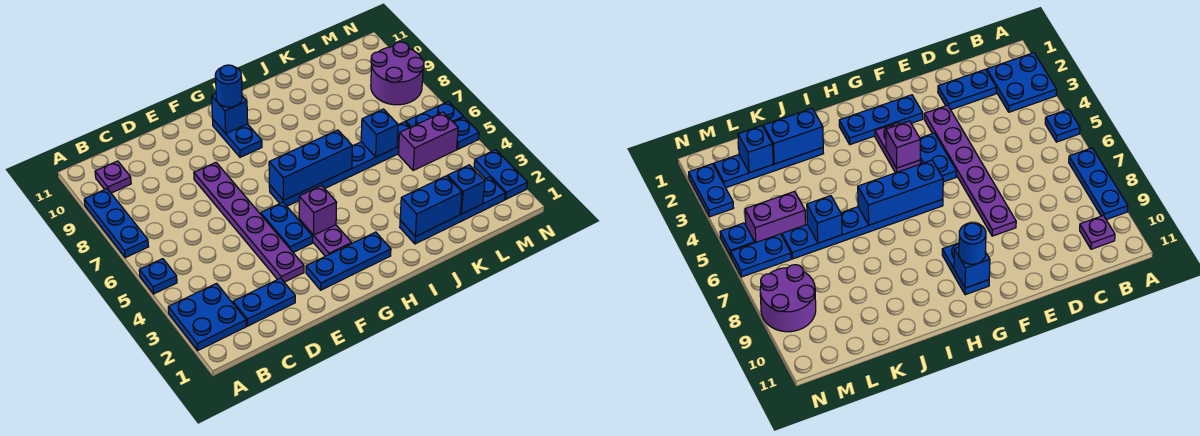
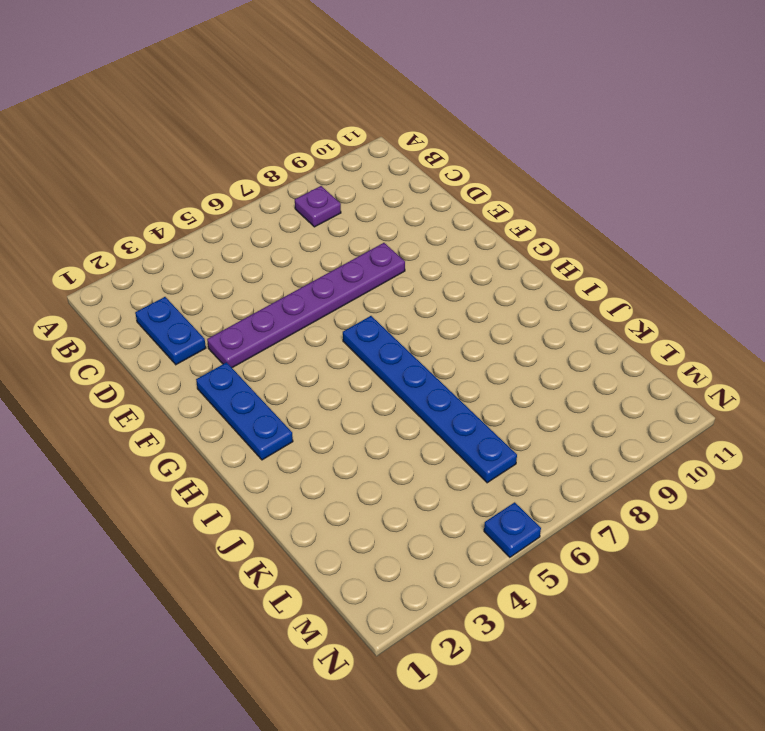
purple 1x1 plate [295,186,341,227] -> purple 1x1 plate moved to [95,161,131,193]
none -> blue 2x2 plate [168,283,246,350]
none -> blue 1x1 plate [139,259,177,294]
none -> blue 1x3 plate [84,189,149,258]

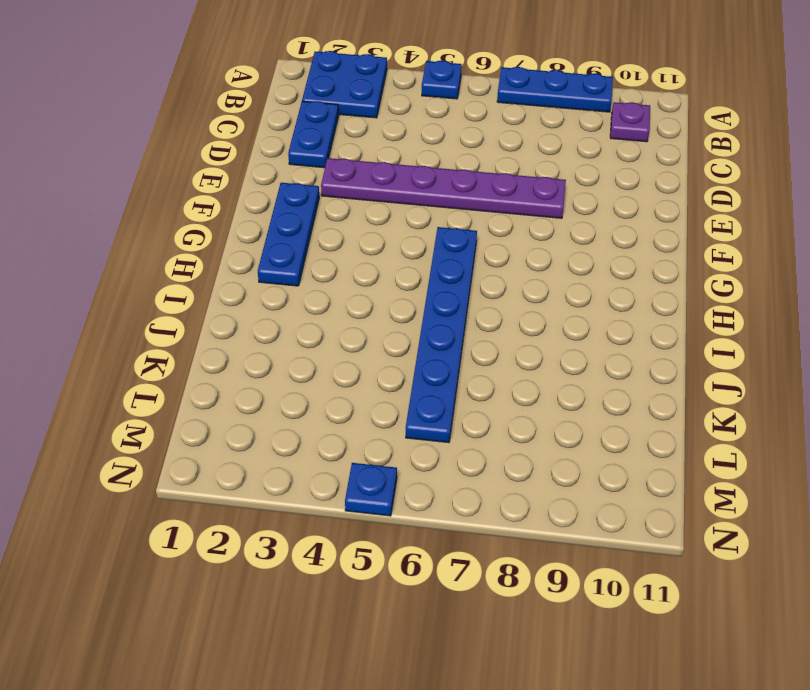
none -> blue 1x2 plate [261,202,313,253]
none -> purple 1x2 plate [299,219,352,256]
none -> blue 1x2 plate [213,120,262,157]

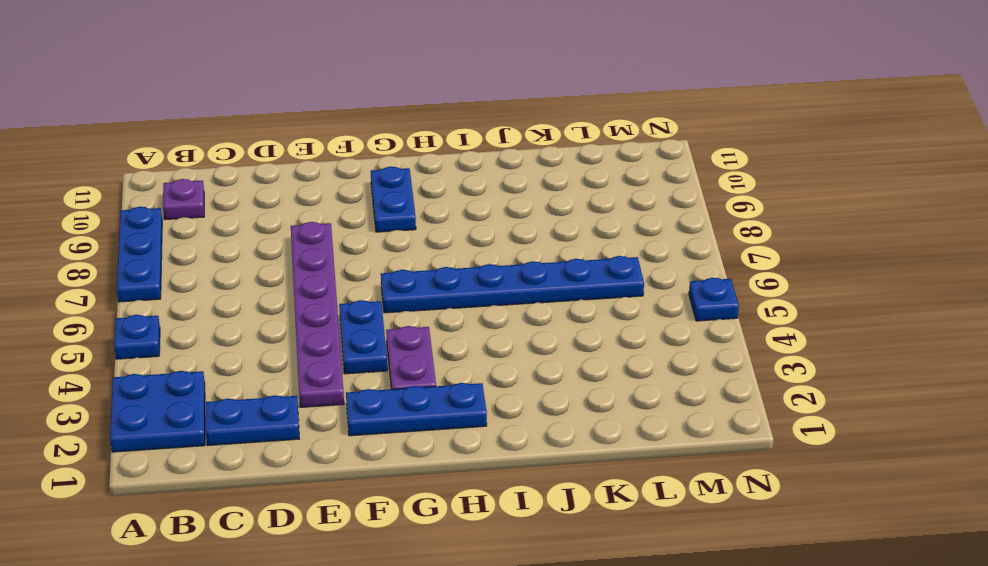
none -> blue 1x4 plate [400,177,505,244]
none -> purple 1x2 brick [399,112,458,170]
none -> blue 1x2 plate [406,101,463,127]

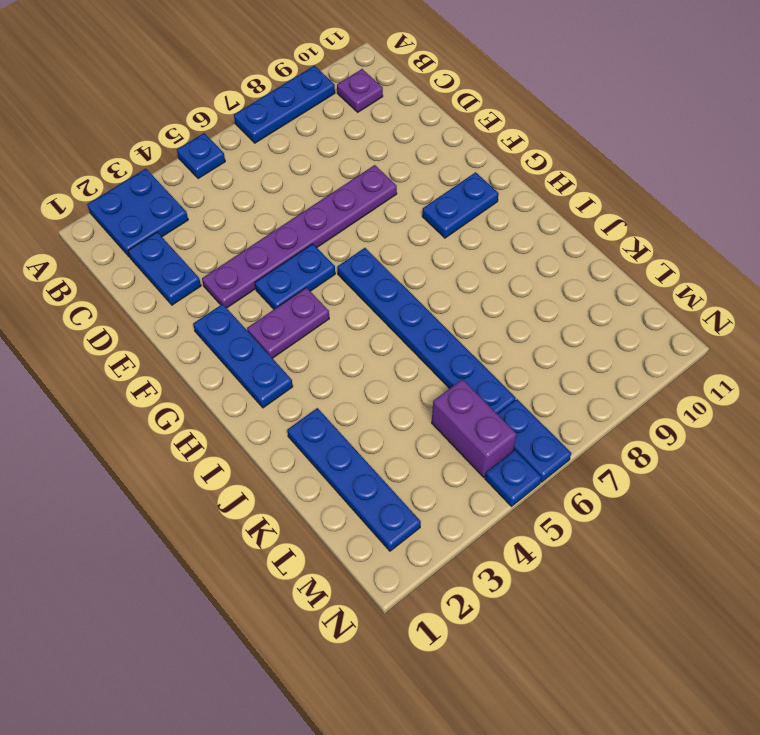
none -> purple 2x2 round brick [371,42,424,105]
none -> blue 1x2 plate [474,150,528,199]
none -> purple 1x1 brick [299,186,337,235]

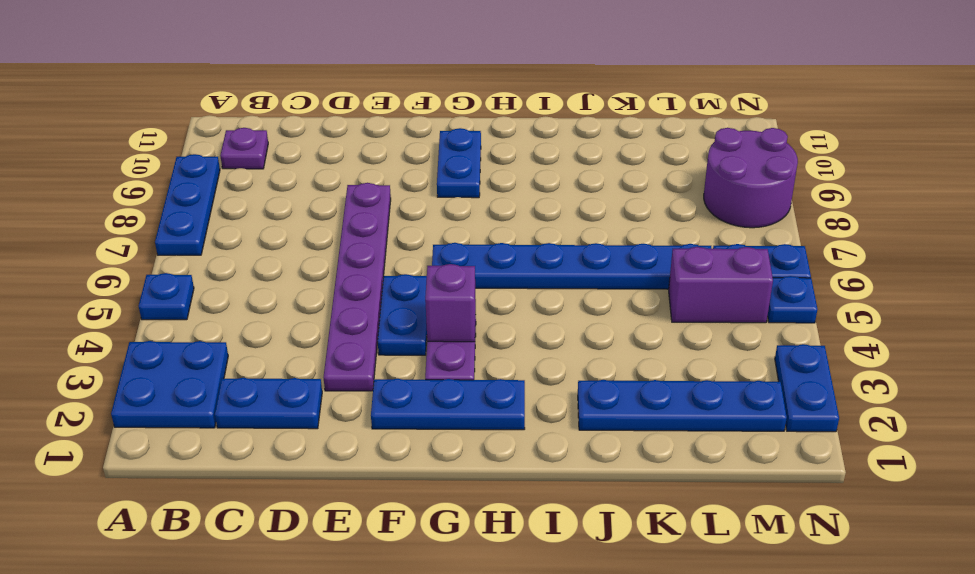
none -> blue 1x3 brick [269,130,352,200]
none -> blue 1x1 brick [212,94,248,133]
none -> blue 1x2 brick [400,176,462,237]

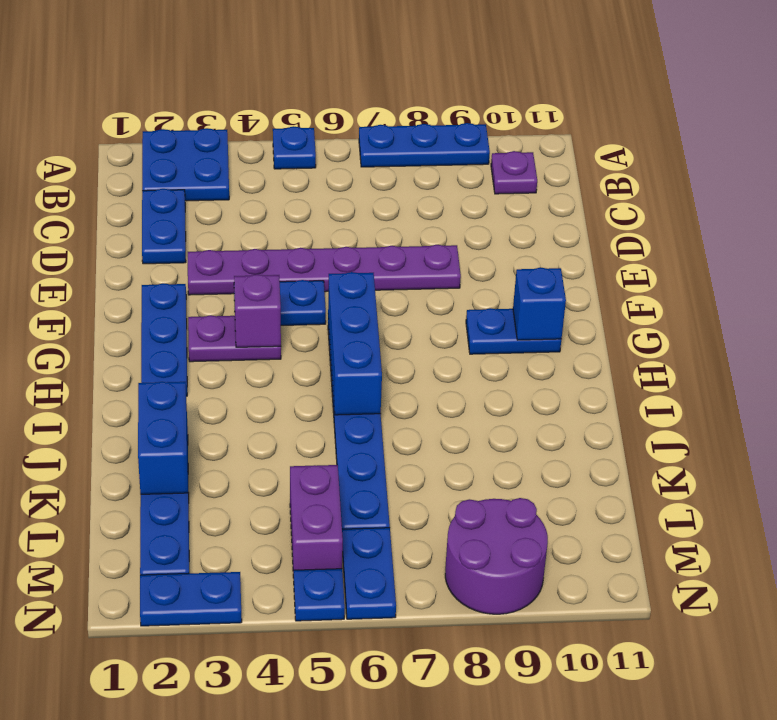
none -> blue 1x1 brick [361,109,398,157]
none -> blue 1x1 brick [448,165,485,214]
none -> blue 1x1 round brick [215,65,242,107]

